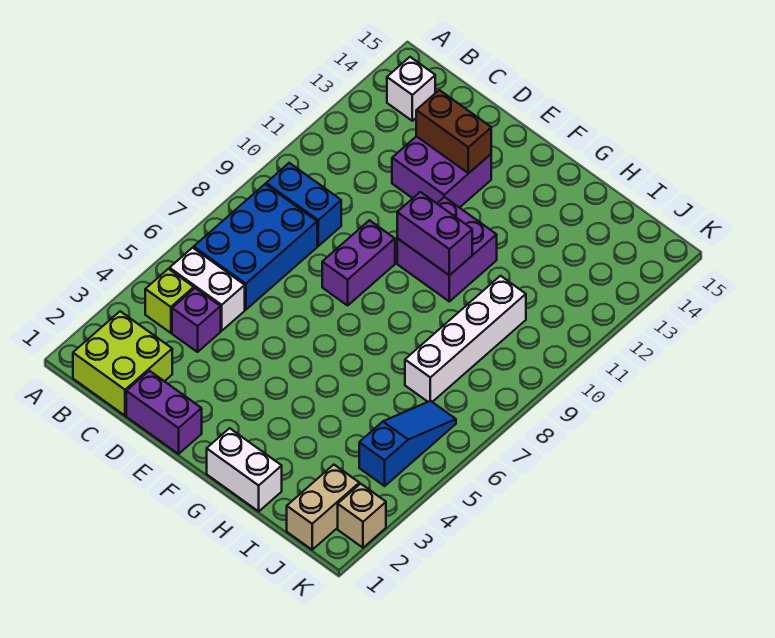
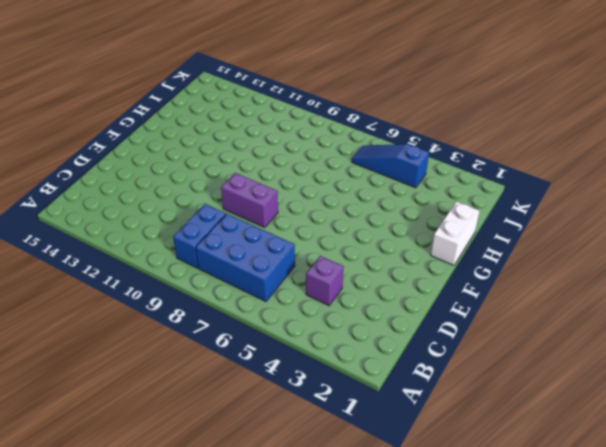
none -> lime 2x2 brick [73,311,172,416]
none -> lime 1x1 brick [145,269,194,333]
none -> white 1x2 brick [170,248,245,331]

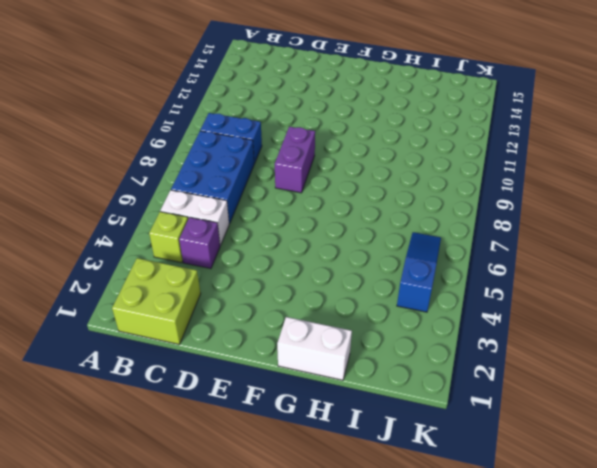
none -> white 1x1 brick [387,57,435,121]
none -> purple 1x2 brick [126,371,202,454]
none -> purple 2x2 brick [392,136,491,208]

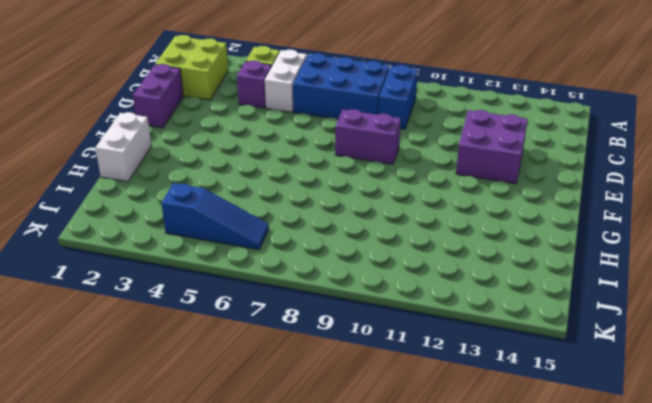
none -> white 1x1 brick [387,57,435,121]
none -> purple 2x2 brick [397,197,497,301]
none -> white 1x4 brick [405,276,526,402]

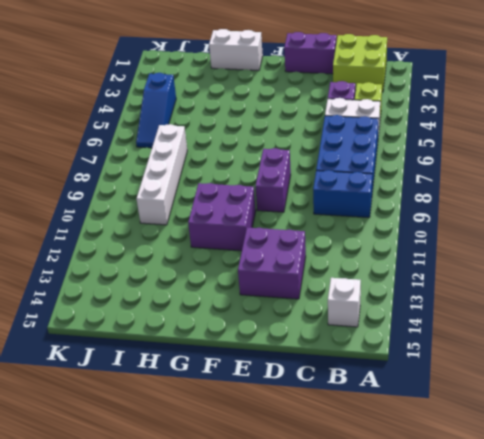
none -> tan 1x2 brick [287,465,359,550]
none -> tan 1x1 brick [338,484,386,548]
none -> brown 1x2 brick [416,90,491,174]

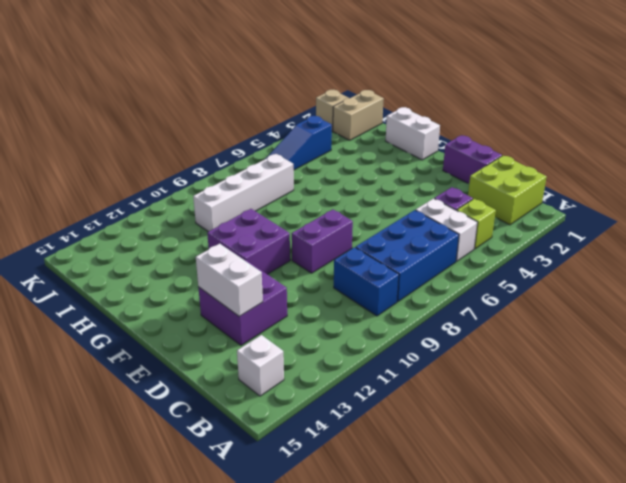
white 1x2 brick [196,244,263,316] -> brown 1x2 brick [416,90,491,174]
none -> purple 1x2 brick [397,192,472,275]

